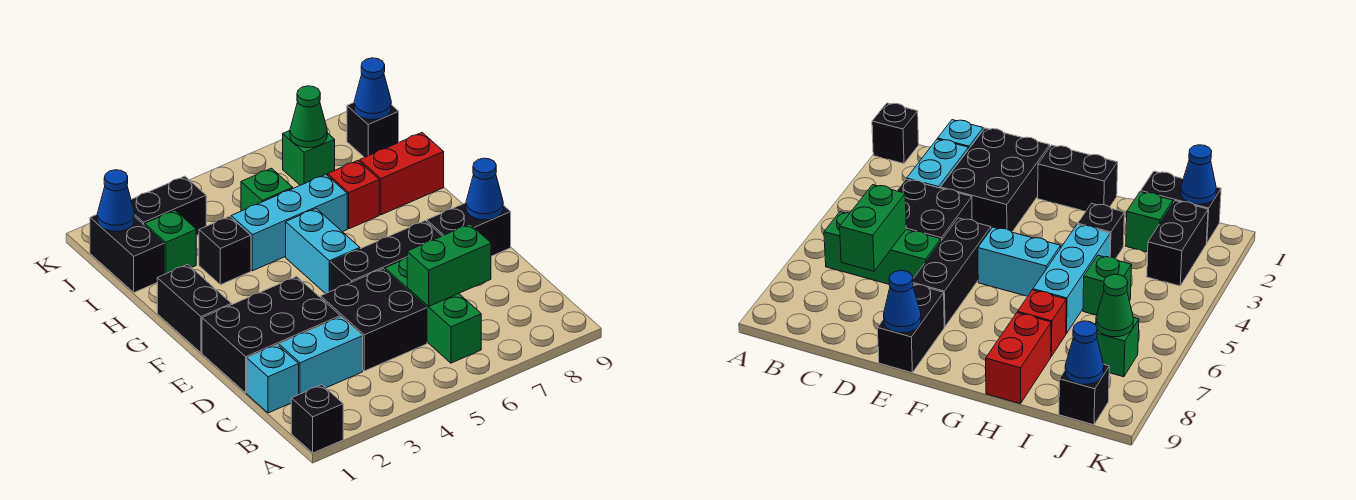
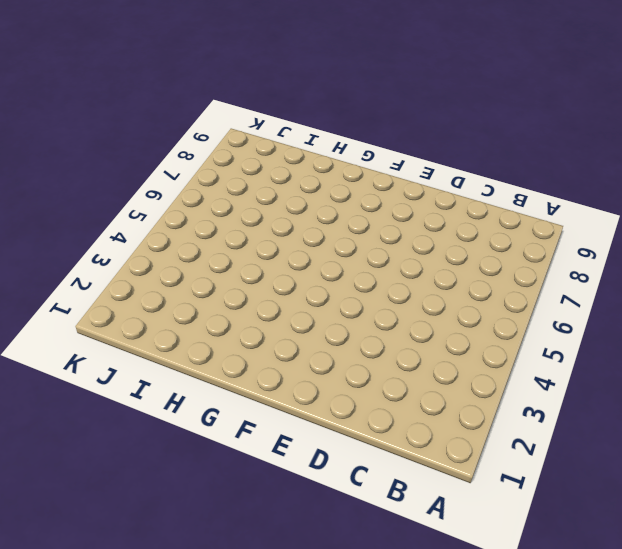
none -> black 1x1 brick [291,385,343,453]
none -> green 1x3 brick [385,258,481,363]
none -> cyan 1x1 brick [247,345,299,413]

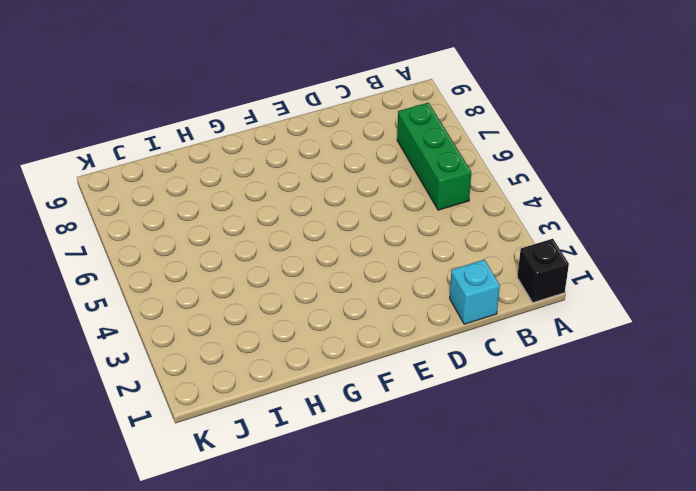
green 1x3 brick [397,103,471,210] -> green 1x3 brick turned to [385,258,481,363]
none -> cyan 1x2 brick [279,317,363,394]
none -> black 2x2 brick [321,269,427,371]
none -> black 2x3 brick [202,277,340,393]

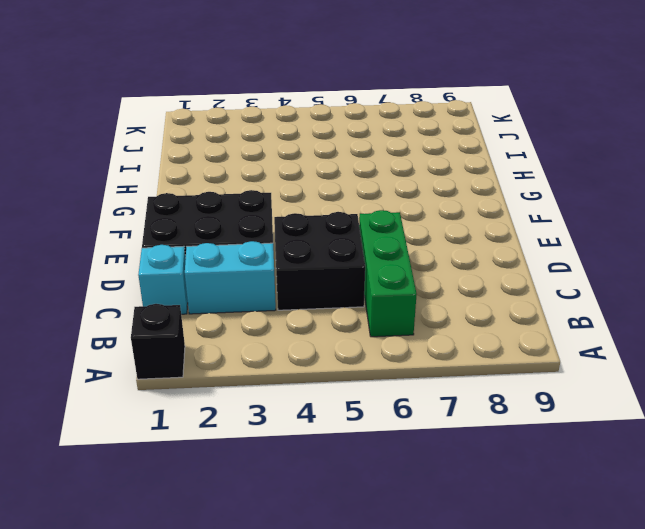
none -> black 1x3 brick [330,221,442,291]
none -> black 1x2 brick [427,203,511,256]
none -> black 1x2 brick [157,264,231,353]

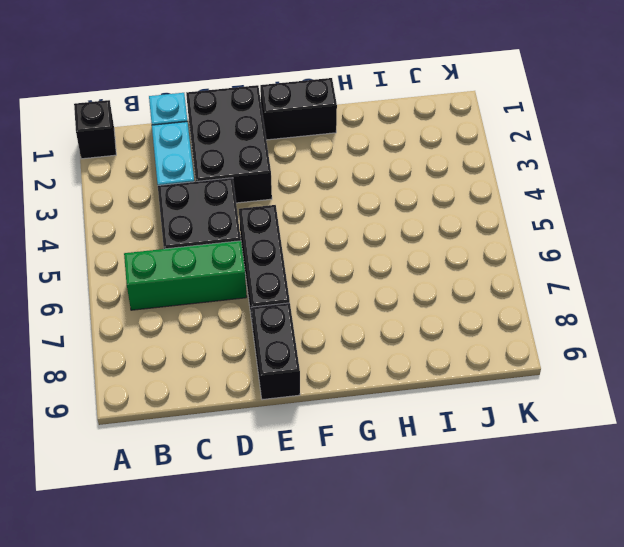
none -> cyan 1x2 brick [286,209,360,294]
none -> black 1x1 brick [199,216,251,285]
none -> cyan 1x3 brick [231,174,347,271]

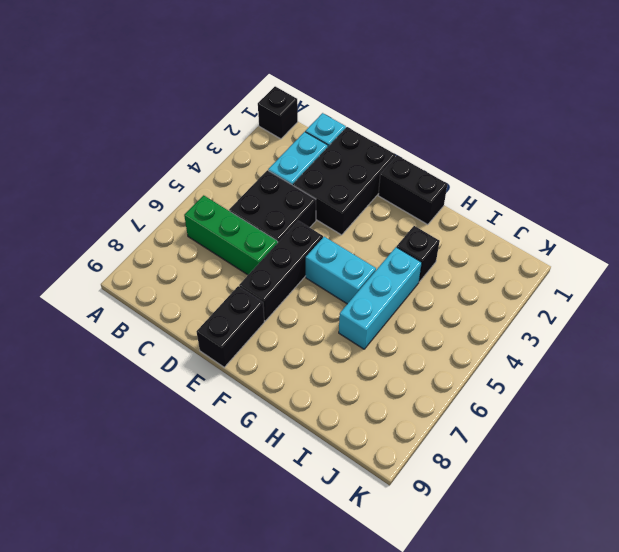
none -> red 1x1 brick [327,161,379,229]
none -> red 1x2 brick [360,133,444,215]
none -> black 1x2 brick [90,215,164,293]

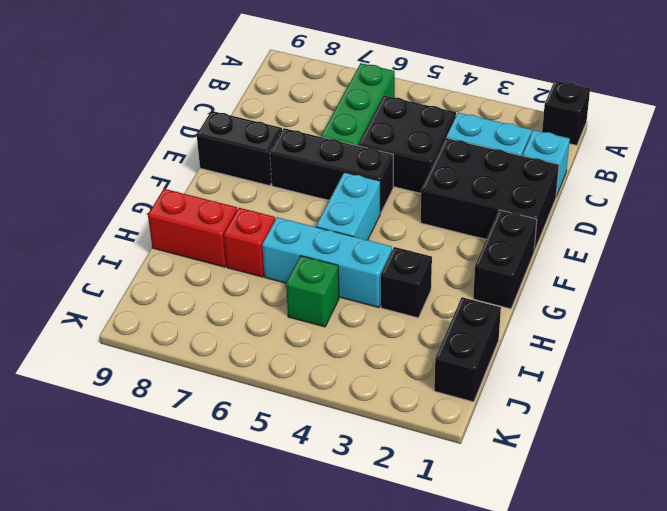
none -> green 1x1 brick [145,210,196,274]
none -> black 1x2 brick [131,176,206,236]
none -> green 1x1 brick [282,131,335,185]

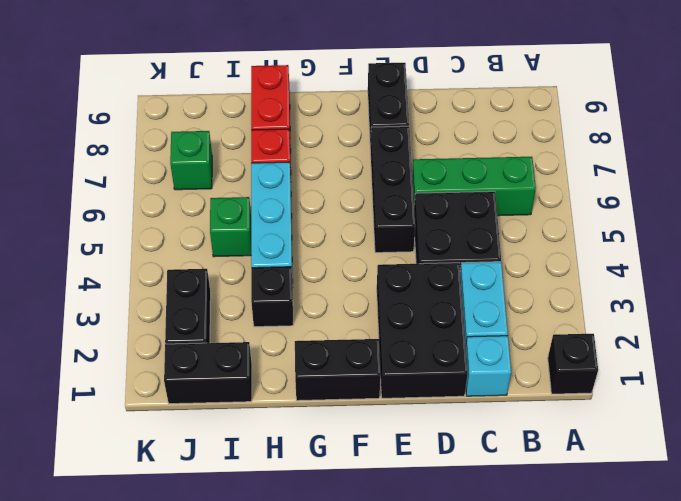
none -> cyan 1x2 brick [286,209,360,294]
none -> green 1x1 brick [145,210,196,274]
none -> black 1x1 brick [347,103,399,157]

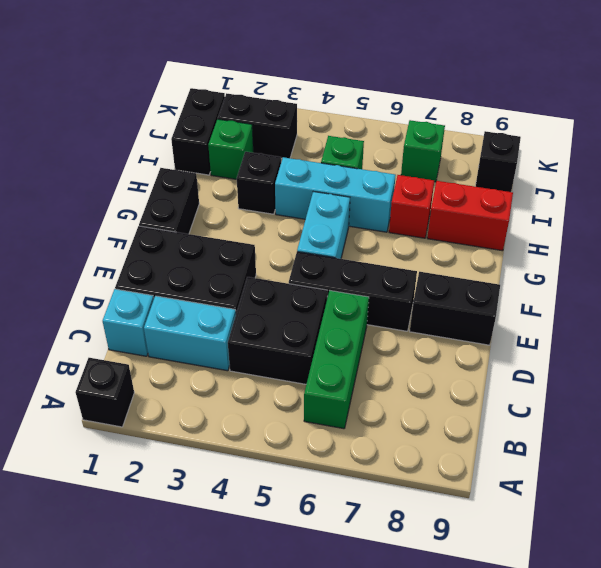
none -> green 1x2 brick [407,224,491,306]
none -> blue 1x1 cone [466,158,503,220]
none -> blue 1x1 cone [97,170,135,232]

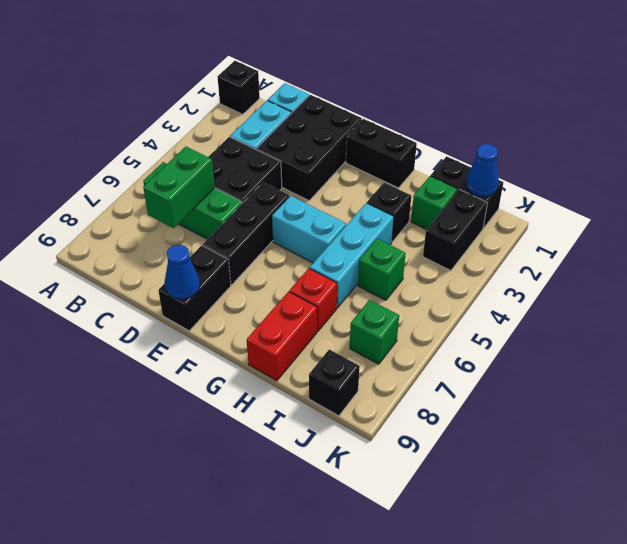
none -> green 1x1 cone [290,86,327,148]
none -> blue 1x1 cone [354,58,391,120]

